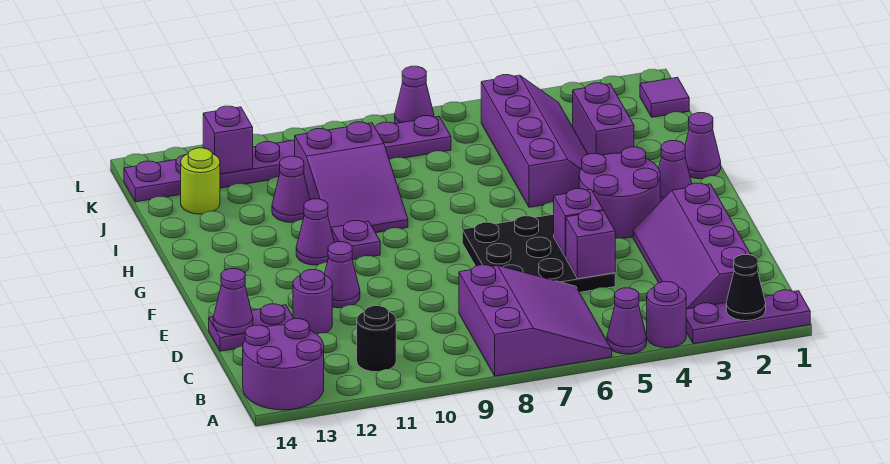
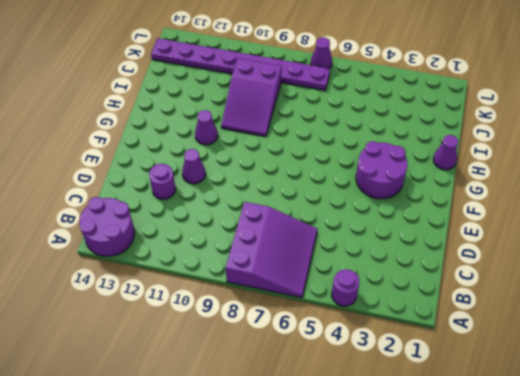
none -> purple 1x3 plate [686,290,810,344]
none -> purple 1x1 cone [607,288,647,354]
none -> purple 2x4 slope [633,183,751,309]

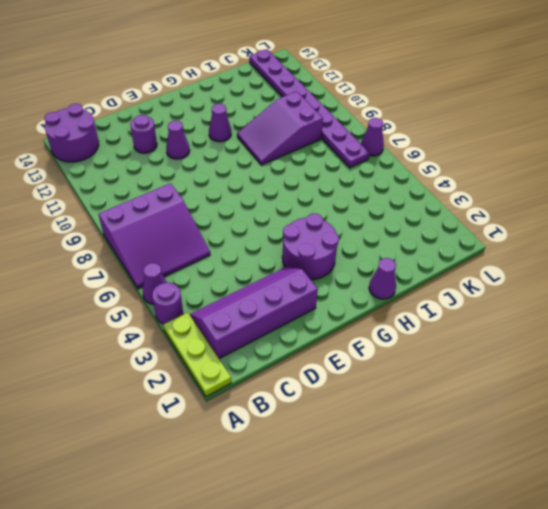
lime 1x3 plate [163,312,231,397] -> purple 1x3 plate [686,290,810,344]
none -> black 1x1 round brick [357,306,396,372]
none -> black 3x3 plate [462,214,615,292]
none -> purple 1x2 plate [209,304,294,351]

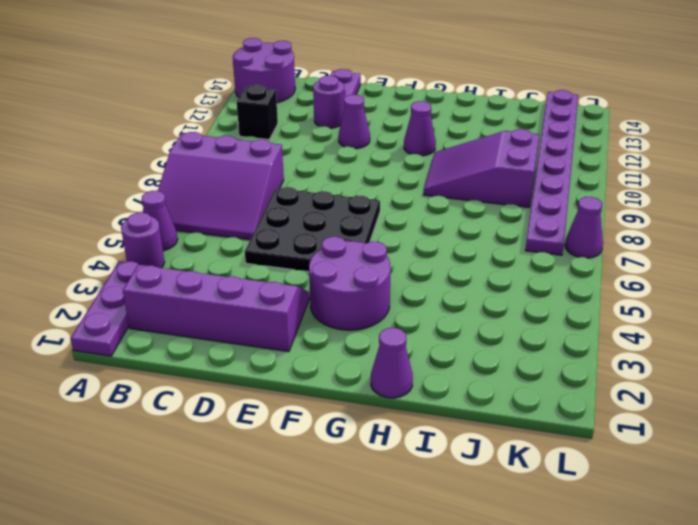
black 1x1 brick [237,85,278,139] -> black 1x1 round brick [357,306,396,372]
none -> purple 1x1 cone [659,141,692,202]
none -> purple 1x1 plate [331,221,380,260]
none -> purple 2x4 slope [481,75,588,207]

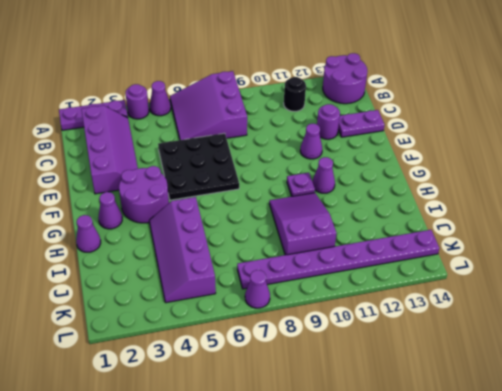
none -> purple 1x2 brick [573,83,634,155]
none -> purple 1x1 cone [272,156,310,222]
none -> lime 1x1 round brick [181,148,220,214]

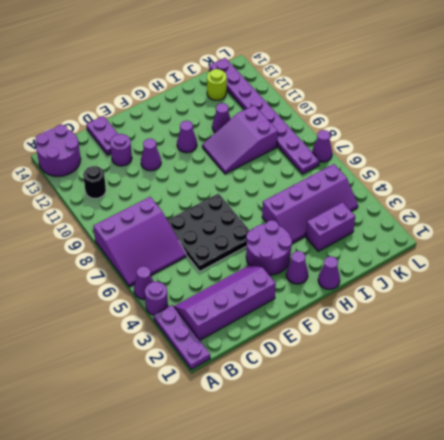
none -> purple 1x1 plate [331,221,380,260]
none -> purple 1x1 tile [640,77,689,117]
none -> black 1x1 cone [726,255,766,321]

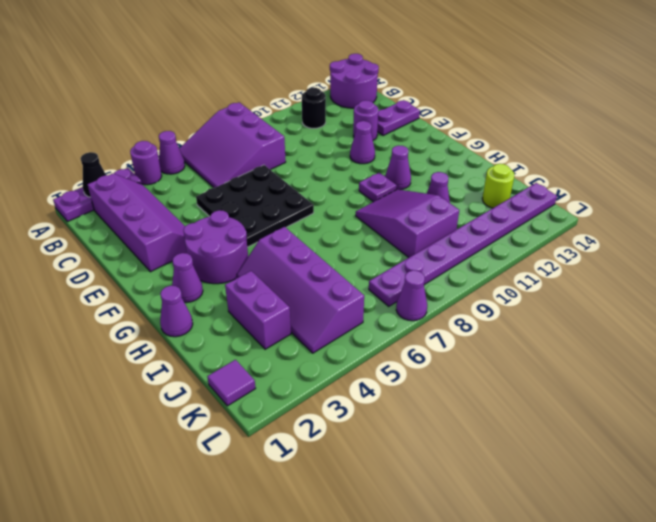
none -> purple 1x1 brick [566,210,615,279]
none -> purple 1x1 cone [213,269,253,335]
none -> purple 1x1 brick [554,189,603,257]

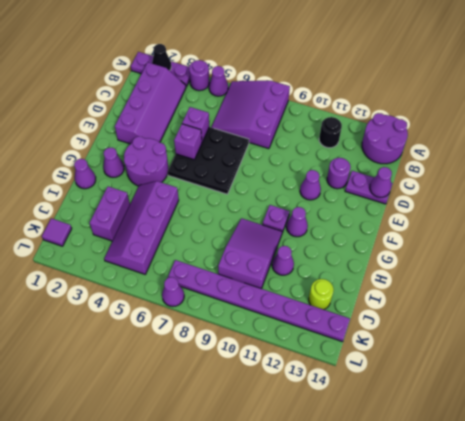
none -> purple 1x1 brick [203,106,253,174]

